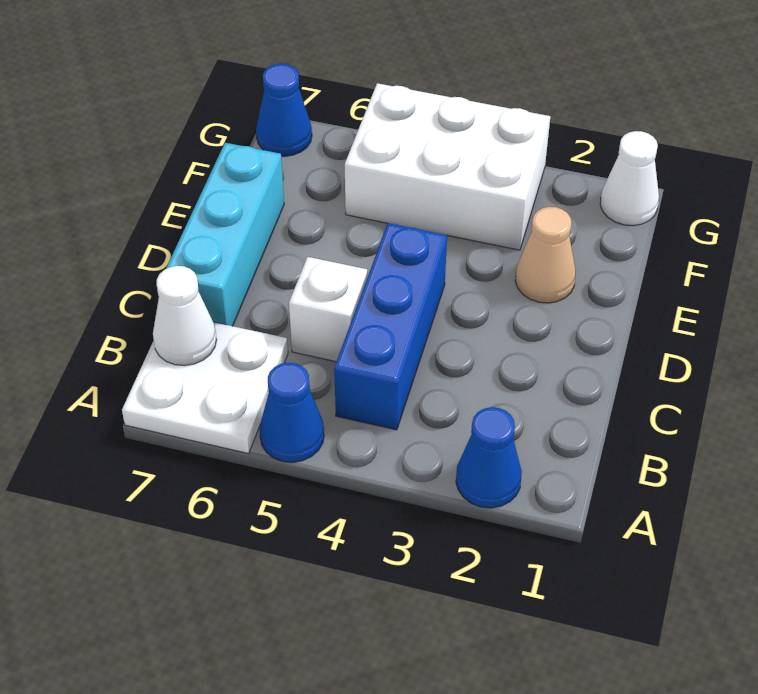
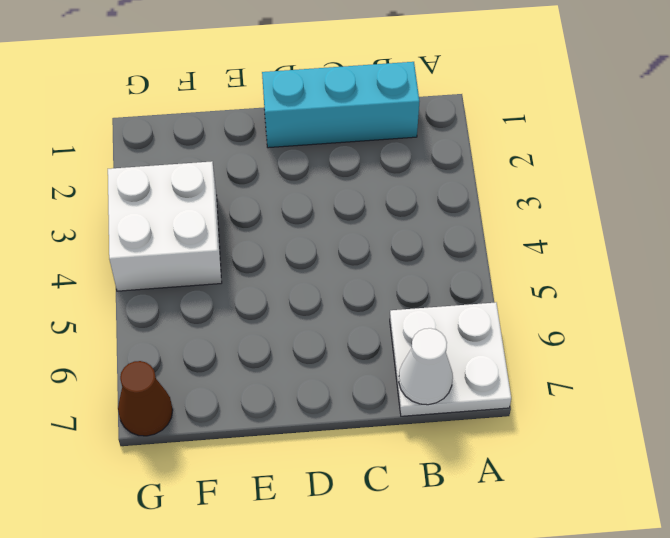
cyan 1x3 brick [262,62,420,148] -> cyan 1x3 brick moved to [166,143,284,326]
white 2x2 brick [108,161,222,291] -> white 2x3 brick [345,83,550,250]
brown 1x1 cone [118,361,173,436] -> blue 1x1 cone [256,64,312,156]
none -> blue 1x1 cone [456,407,522,508]
none -> blue 1x1 cone [260,363,324,462]

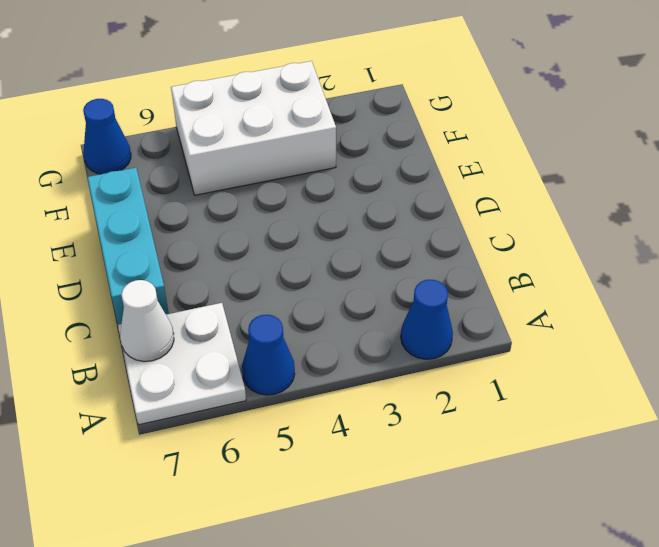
none -> blue 1x3 brick [334,223,447,430]
none -> white 1x1 brick [289,257,367,362]

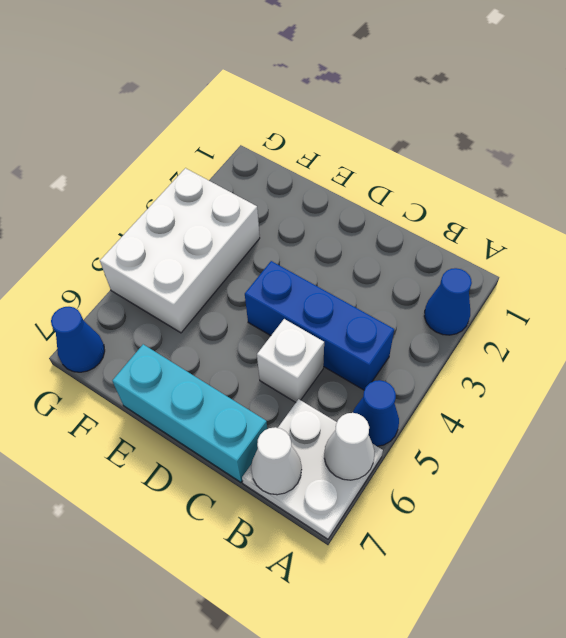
white 1x1 cone [324,413,375,480] -> white 1x1 cone moved to [600,131,659,226]
none -> tan 1x1 cone [515,207,576,303]

